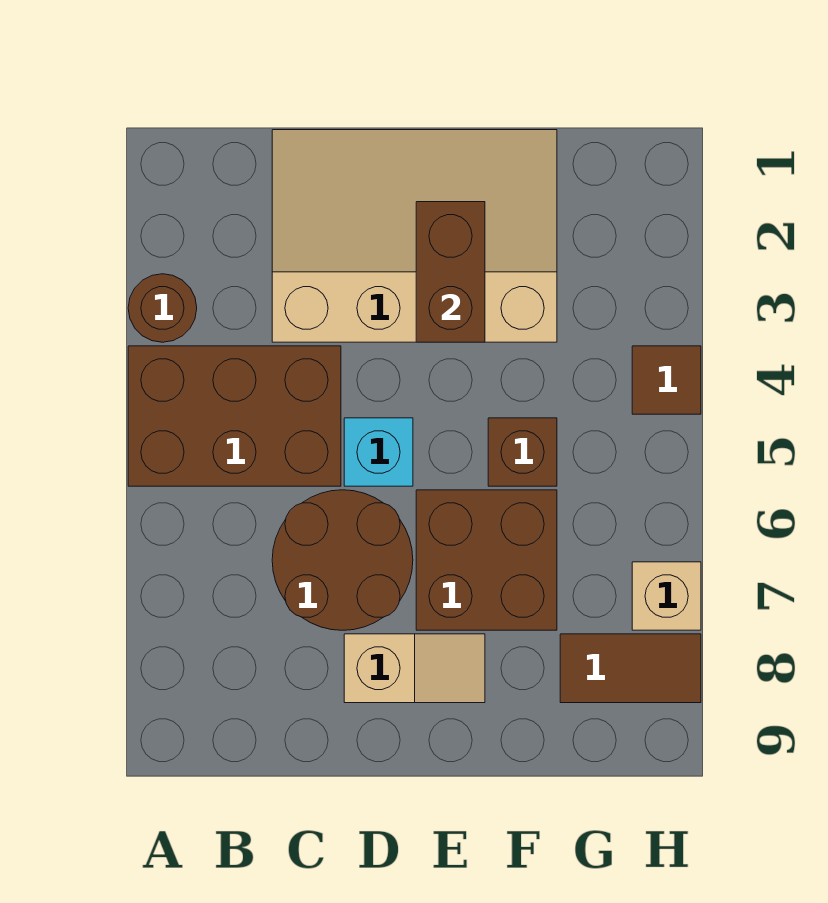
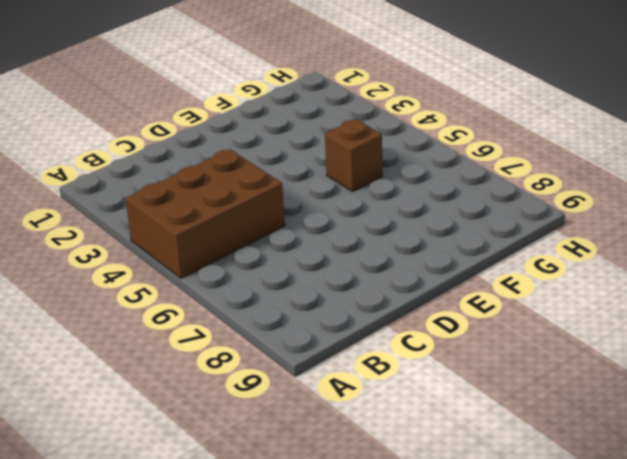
none -> brown 1x1 round brick [128,274,197,342]
none -> tan 3x4 slope [272,130,557,342]
none -> brown 2x2 round brick [272,490,413,630]

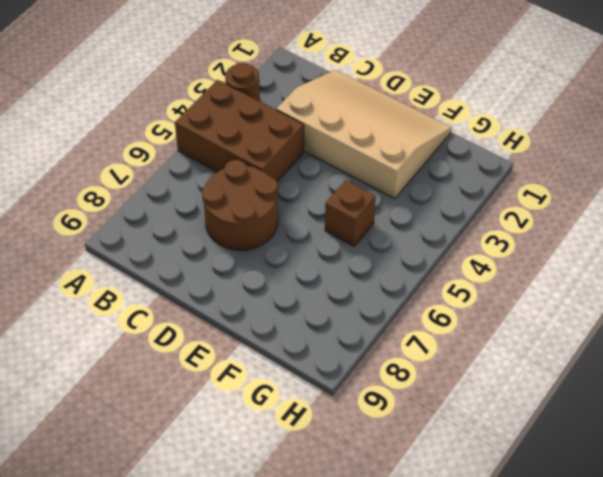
none -> cyan 1x1 brick [344,418,413,486]
none -> tan 1x2 slope [344,634,485,703]
none -> brown 2x2 brick [416,490,557,630]

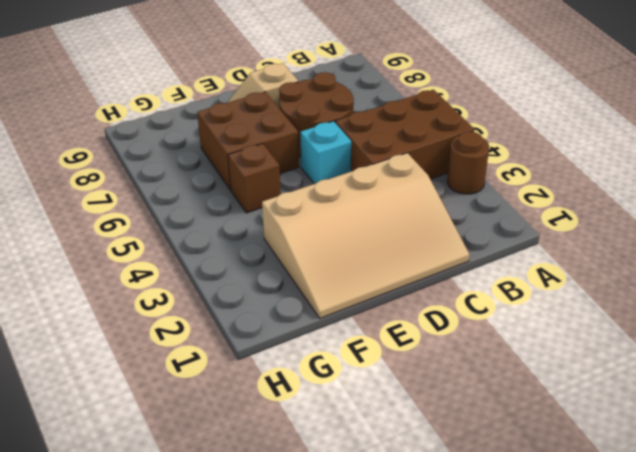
none -> brown 1x2 tile [560,634,701,703]
none -> brown 1x1 tile [632,346,701,414]
none -> tan 1x1 brick [632,562,701,630]

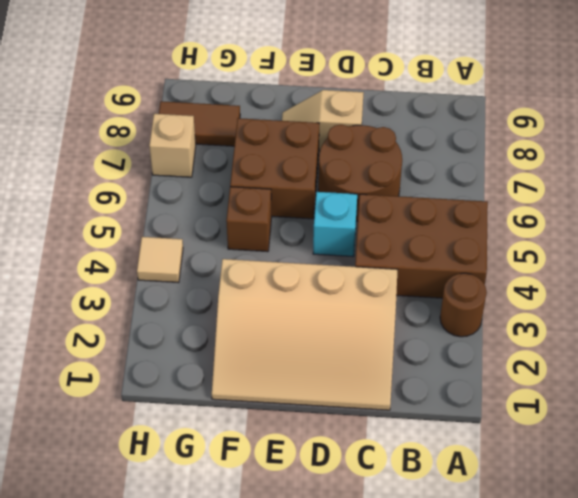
tan 1x1 tile [137,237,183,283] -> brown 1x1 tile [632,346,701,414]
none -> brown 1x2 brick [416,202,485,342]

